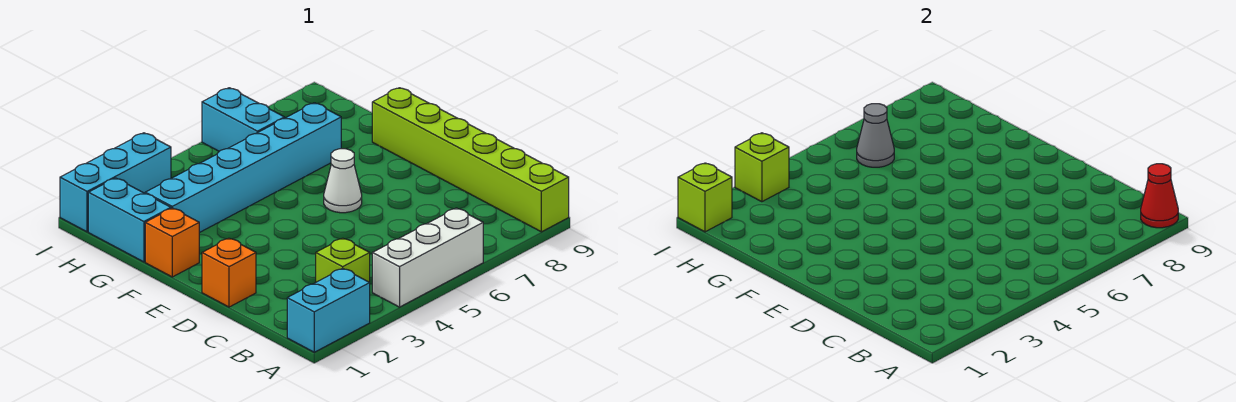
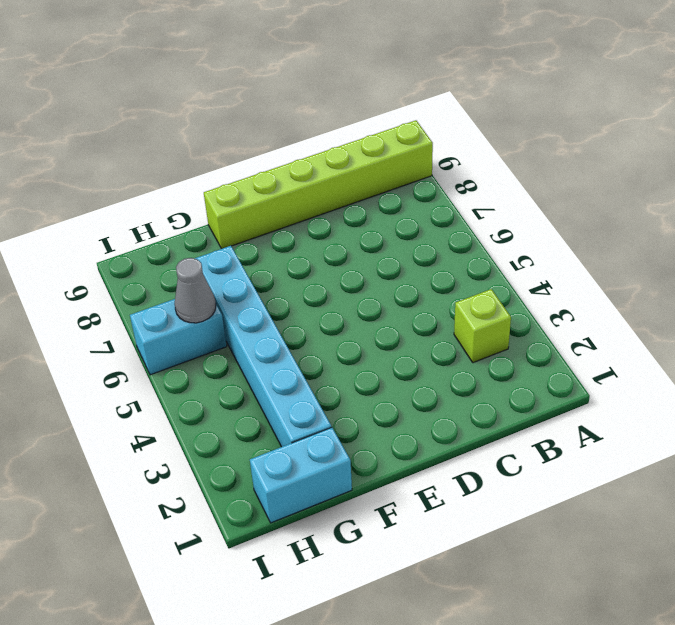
none -> cyan 1x2 brick [287,268,370,352]
none -> white 1x3 brick [372,208,483,307]
none -> orange 1x1 brick [202,238,256,307]

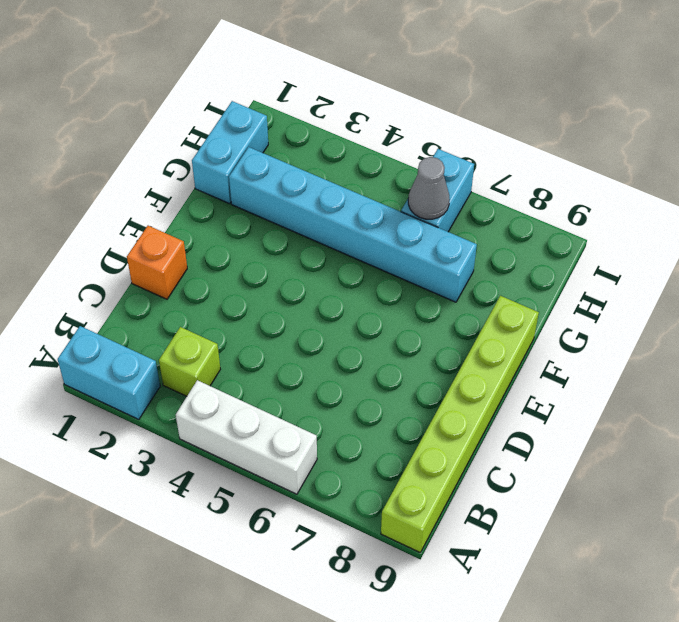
none -> white 1x1 cone [324,149,362,213]
none -> orange 1x1 brick [145,208,199,277]
none -> cyan 1x3 brick [60,133,171,232]

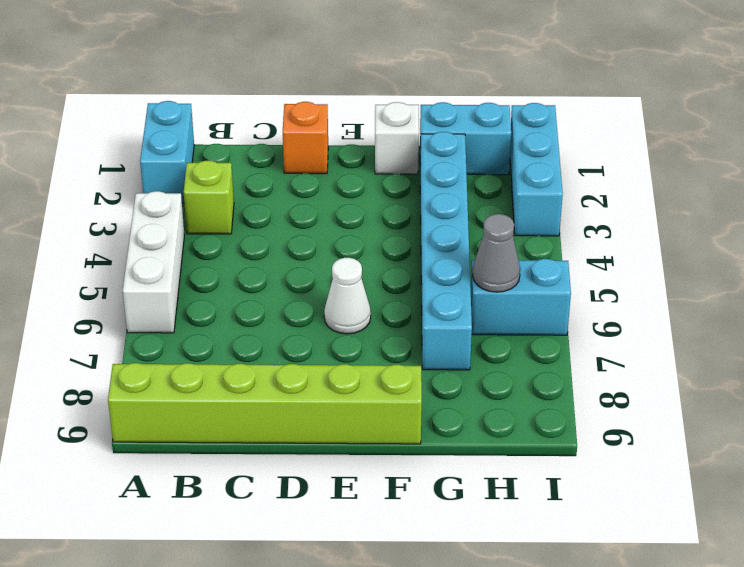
white 1x1 brick [375,102,419,174] -> orange 1x1 brick [145,208,199,277]
none -> red 1x1 cone [1141,164,1178,228]
none -> lime 1x1 brick [678,163,732,232]
none -> lime 1x1 brick [735,133,789,202]

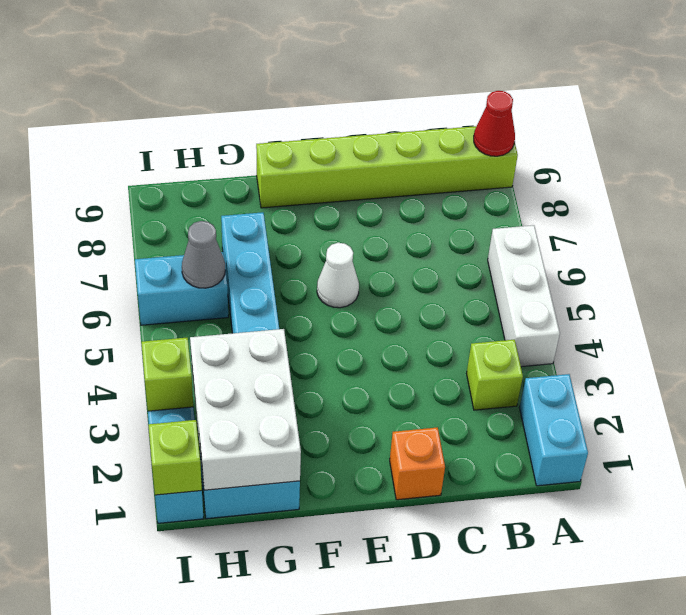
white 2x3 brick [190,329,301,490] -> none
none -> orange 1x1 brick [145,208,199,277]

